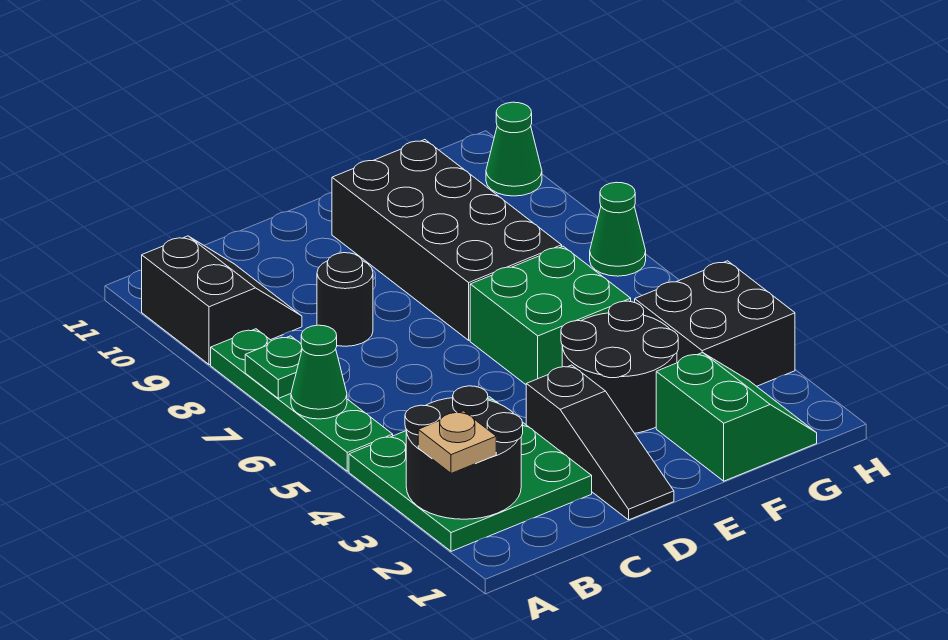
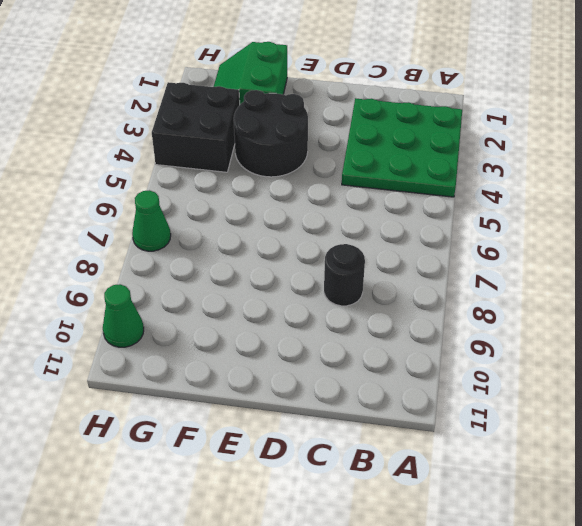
none -> green 1x4 plate [211,329,393,471]
none -> black 2x2 slope [142,236,302,365]
none -> black 1x3 slope [526,365,674,520]

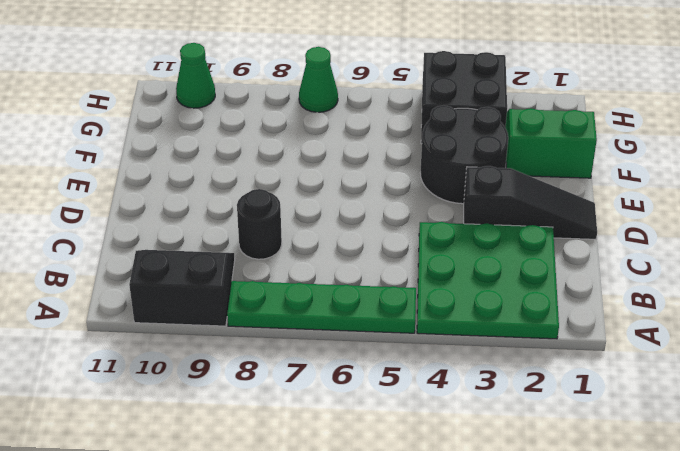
none -> green 2x2 brick [470,246,631,384]
none -> black 2x4 brick [332,140,562,340]
none -> black 2x2 round brick [405,386,523,519]

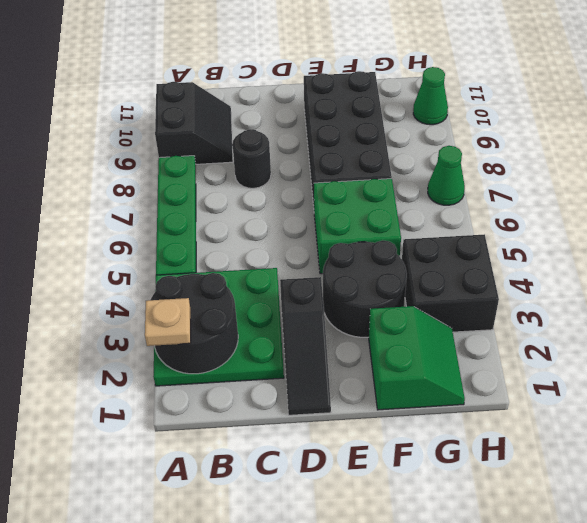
none -> green 1x1 cone [291,325,347,419]
none -> green 1x1 plate [245,336,302,398]

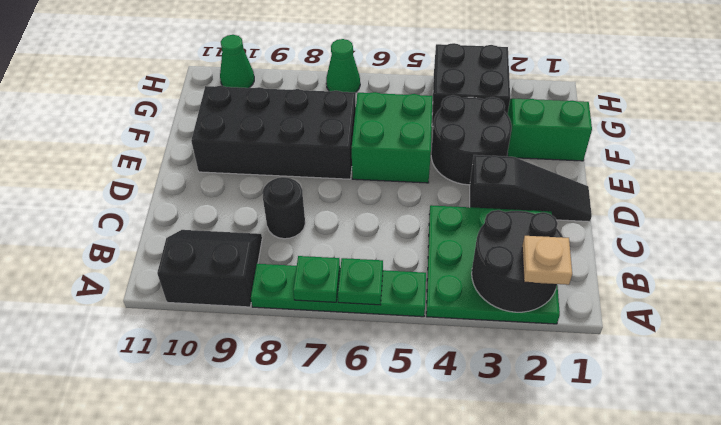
green 1x1 plate [338,258,383,305] -> green 1x1 cone [291,325,347,419]

